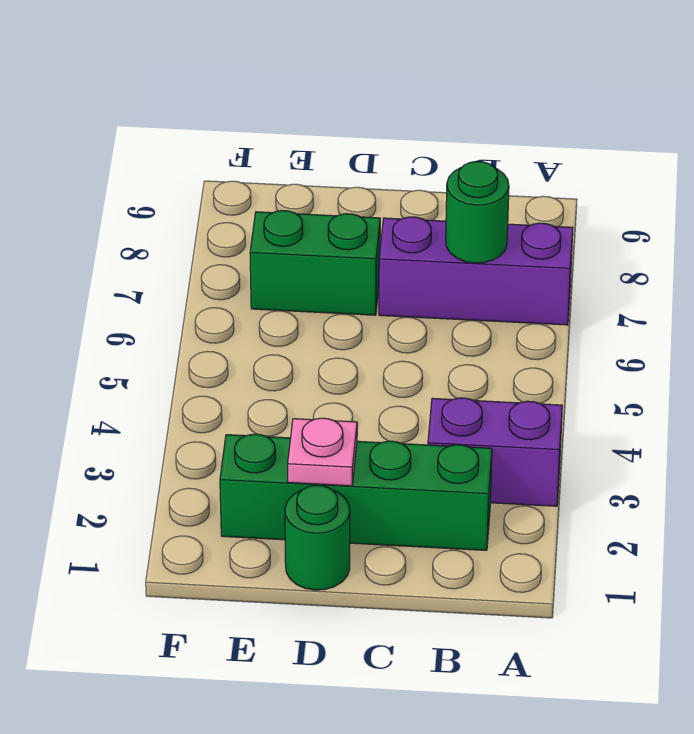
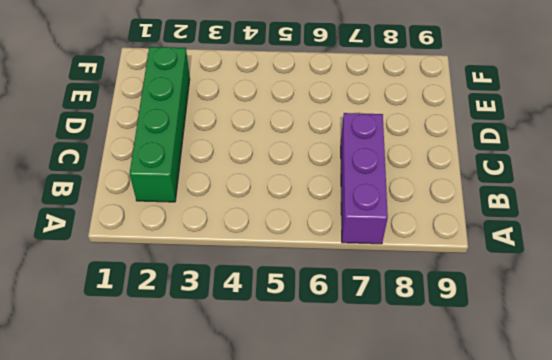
none -> purple 1x2 brick [428,398,562,506]
none -> green 1x1 round brick [285,485,350,590]

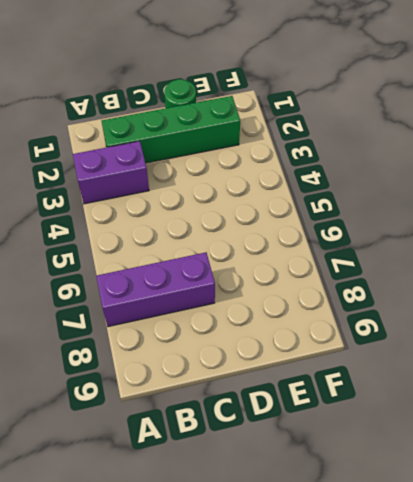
none -> green 1x2 brick [250,211,380,315]
none -> green 1x1 round brick [446,162,509,263]

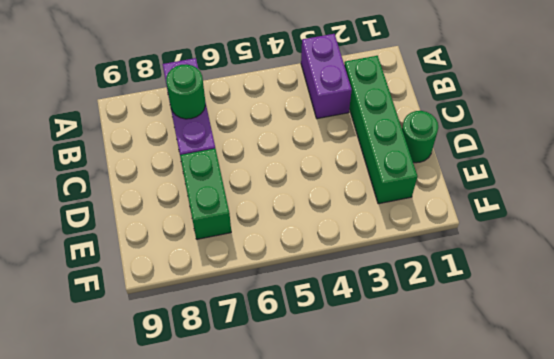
none -> pink 1x1 plate [288,418,357,486]

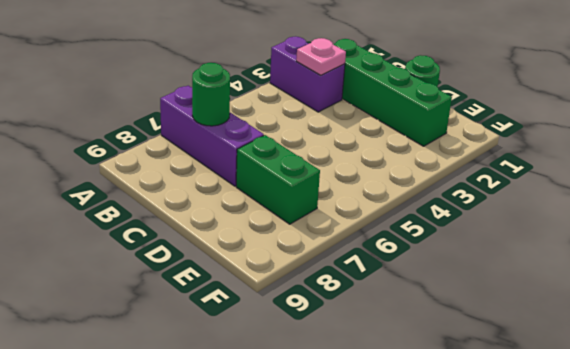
pink 1x1 plate [296,38,346,75] -> pink 1x1 plate moved to [288,418,357,486]

